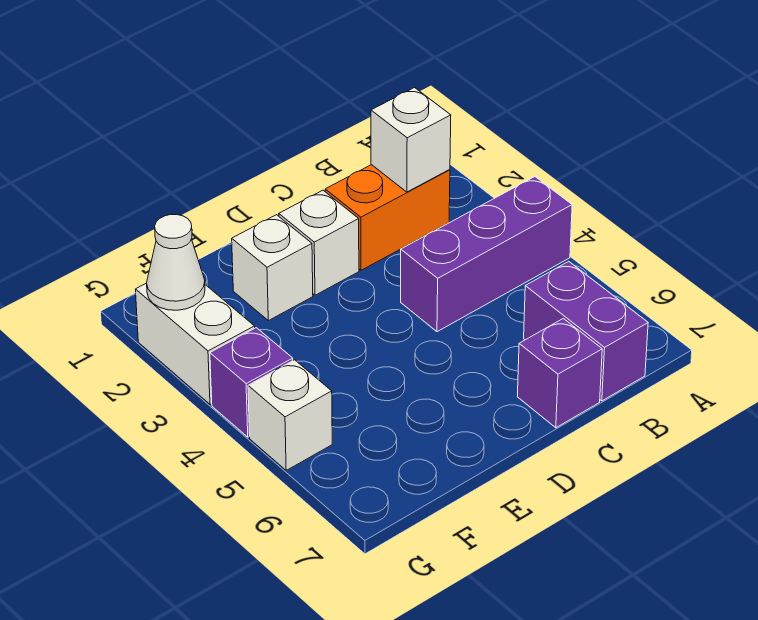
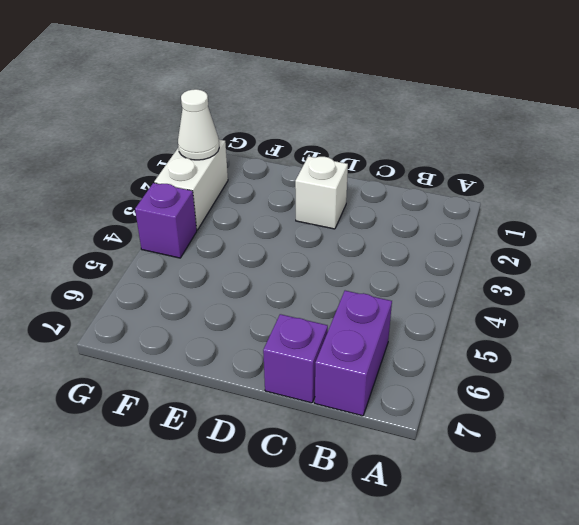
none -> purple 1x3 brick [401,177,572,332]
none -> orange 1x2 brick [325,165,450,270]

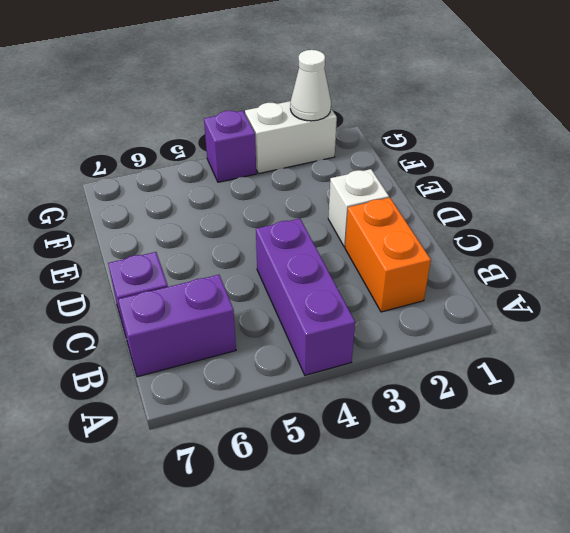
none -> white 1x1 brick [232,215,313,321]
none -> white 1x1 brick [248,360,332,470]

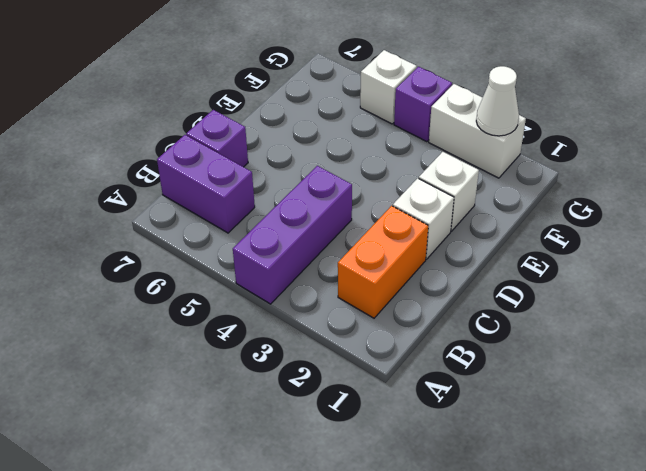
none -> white 1x1 brick [371,88,451,192]

